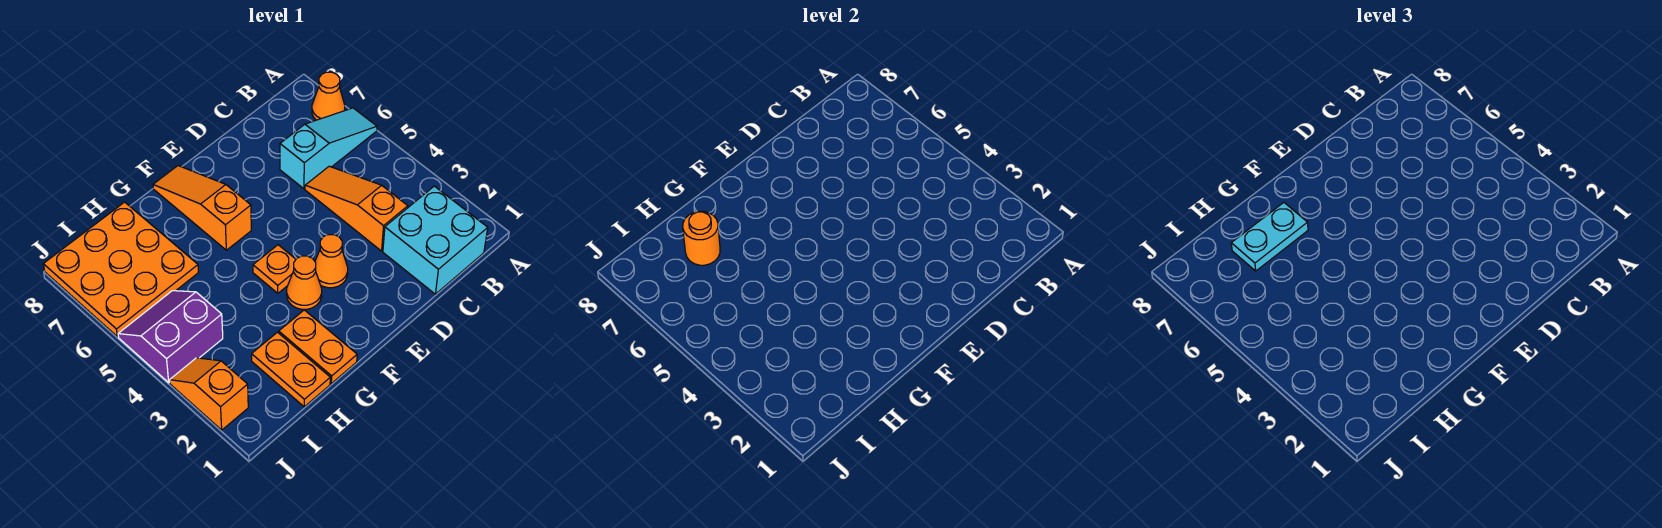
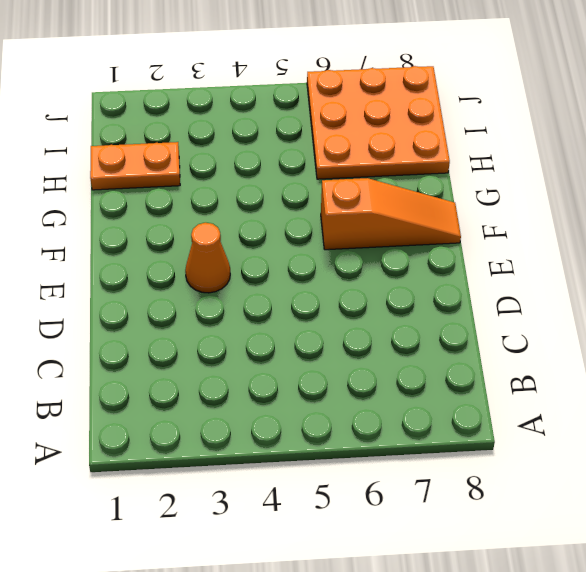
none -> cyan 1x3 slope [280,108,377,189]
none -> orange 1x1 cone [312,72,345,120]
none -> cyan 2x2 brick [383,186,488,294]

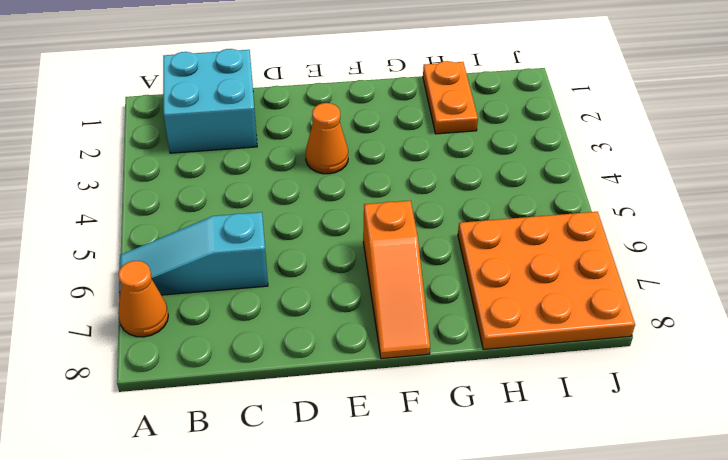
none -> orange 1x3 slope [305,166,408,251]
none -> orange 1x1 cone [287,256,322,309]
none -> orange 1x1 plate [253,245,296,293]

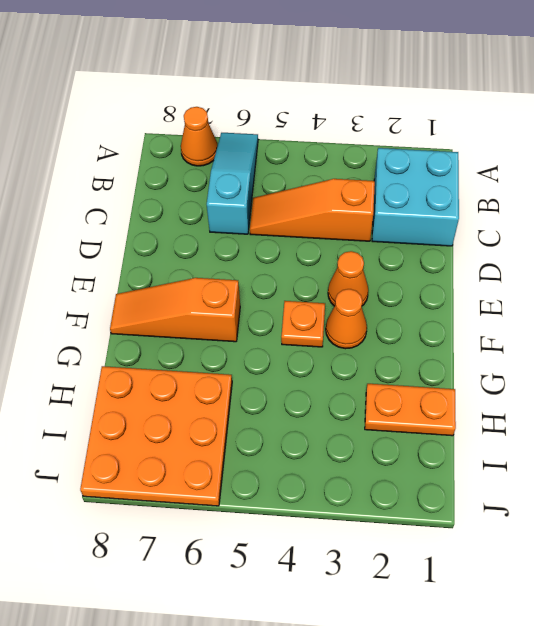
none -> orange 1x2 plate [279,310,357,383]
none -> purple 2x2 slope [118,291,223,383]
none -> orange 1x2 slope [170,358,248,430]

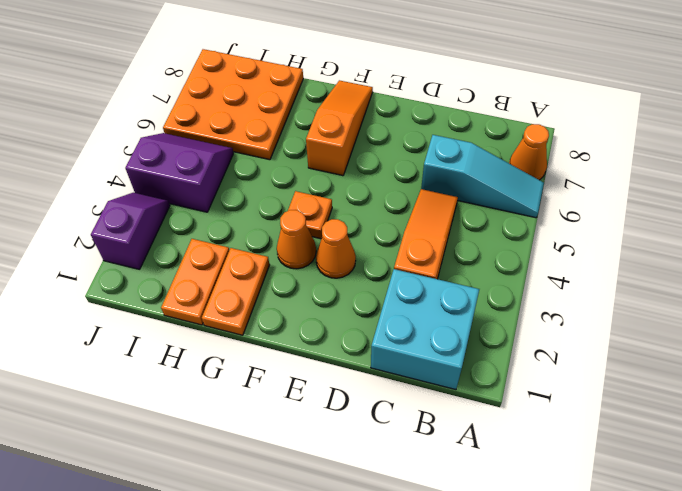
purple 1x2 slope [91,193,170,269] -> orange 1x2 slope [170,358,248,430]
none -> orange 1x1 round brick [683,211,720,265]
none -> cyan 1x2 plate [1231,203,1308,271]

